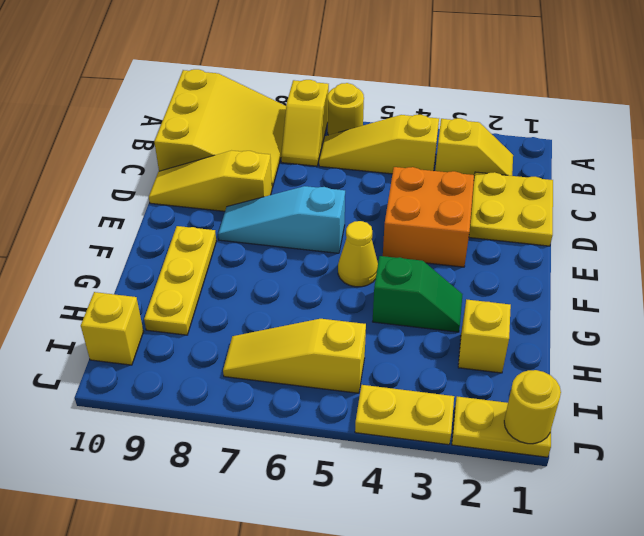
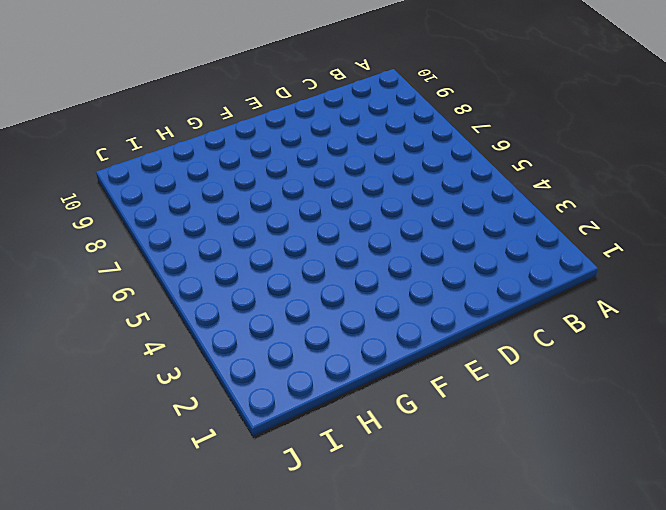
none -> yellow 1x1 round brick [328,83,364,135]
none -> yellow 1x2 slope [281,80,329,166]
none -> yellow 3x3 slope [154,69,286,188]

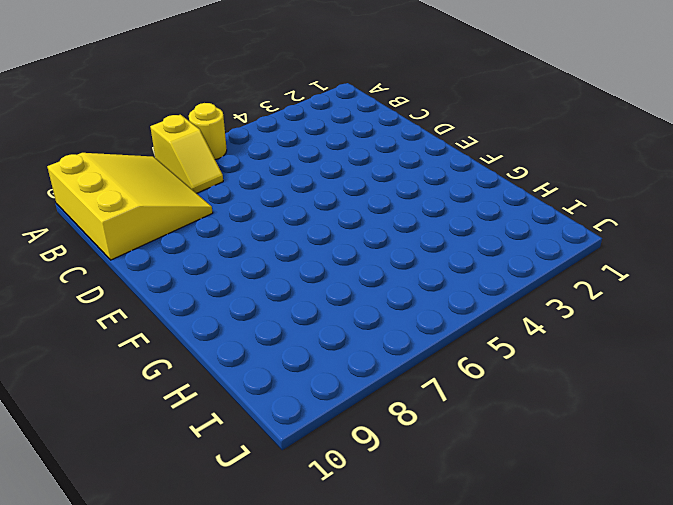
none -> yellow 1x2 slope [435,118,513,176]
none -> yellow 1x3 slope [319,115,439,174]
none -> yellow 2x2 plate [469,172,553,246]

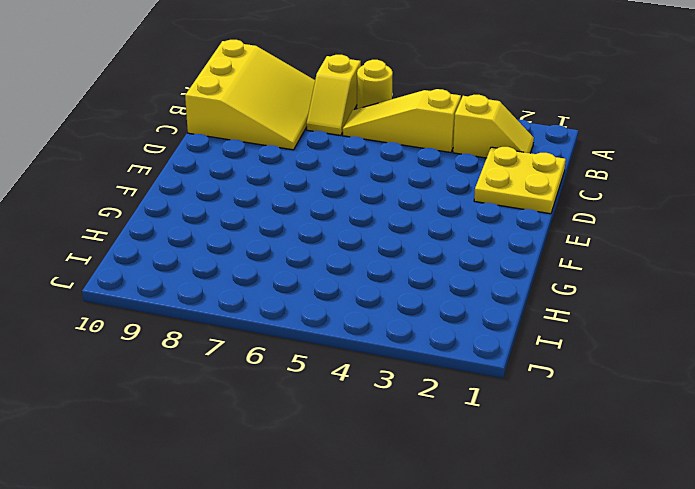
none -> orange 2x2 brick [383,167,474,267]
none -> yellow 1x3 slope [149,151,272,211]
none -> cyan 1x3 slope [218,186,345,253]

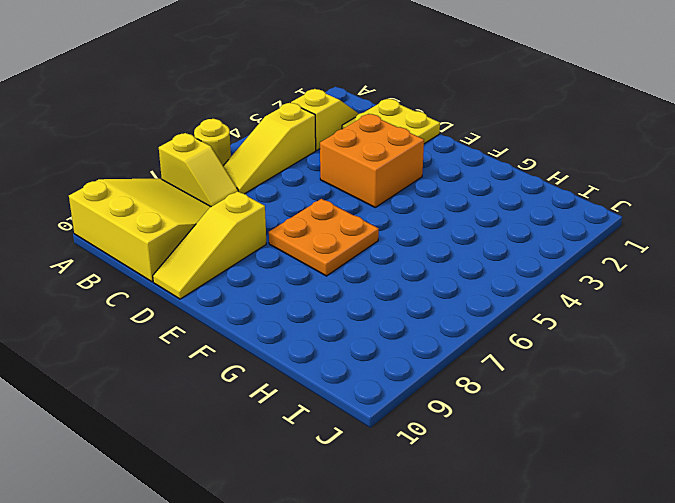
orange 2x2 plate [269,199,379,276] -> cyan 1x3 slope [218,186,345,253]
none -> yellow 1x1 cone [338,221,378,287]
none -> yellow 1x3 plate [144,226,216,335]
none -> green 1x2 slope [373,256,463,332]

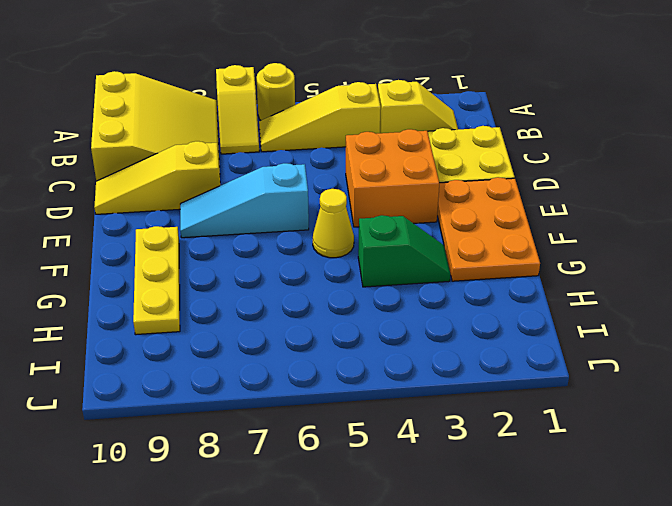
orange 2x3 plate [437,177,540,281] -> none
none -> yellow 1x1 brick [458,299,511,373]
none -> yellow 1x3 slope [223,319,366,393]
none -> yellow 1x1 brick [81,292,144,365]

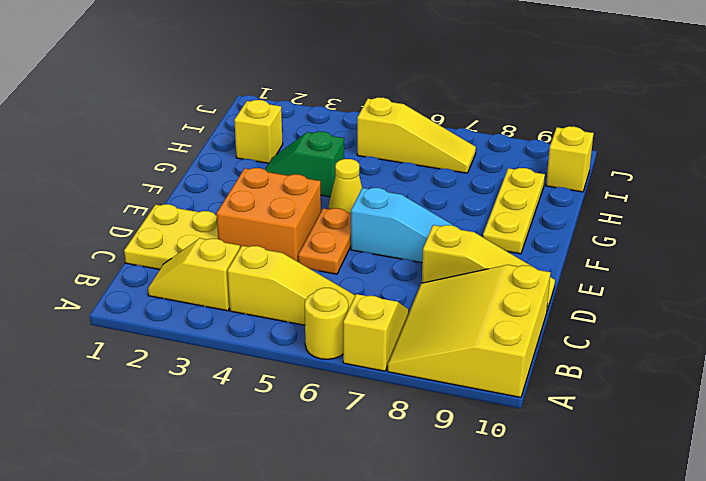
orange 1x2 plate [298,208,351,274] -> none
none -> yellow 1x2 plate [452,396,551,457]
none -> yellow 1x2 plate [355,385,454,445]
none -> yellow 1x1 round brick [504,370,561,444]

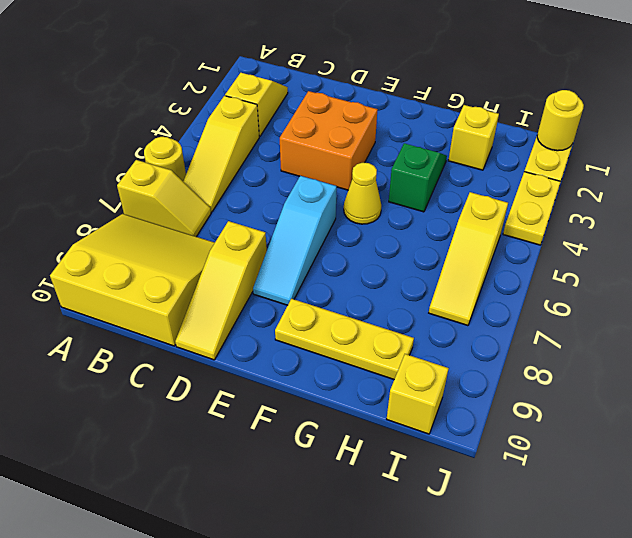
none -> yellow 2x2 plate [469,172,553,246]

